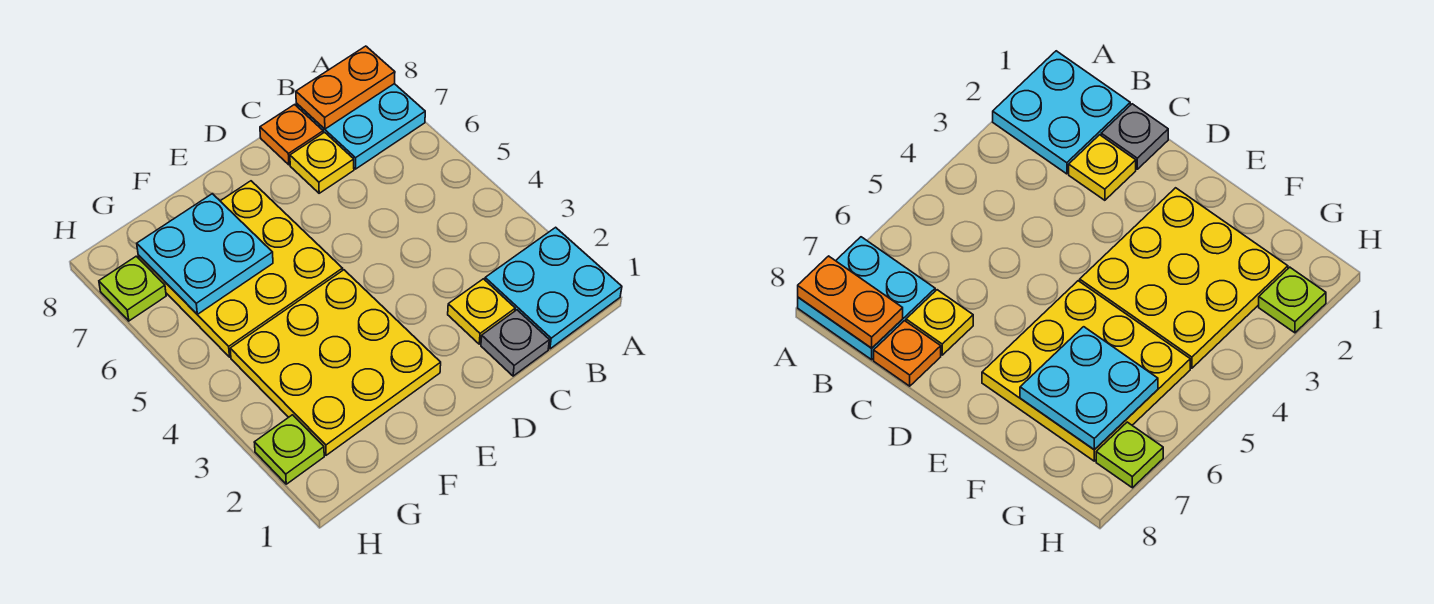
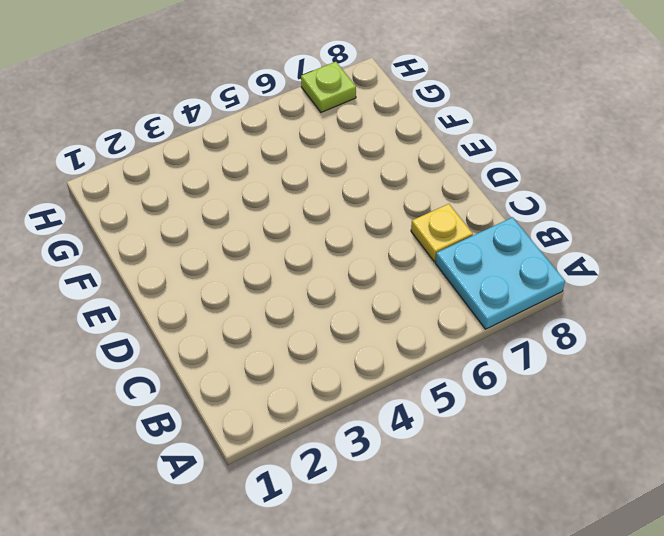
none -> cyan 2x2 plate [485,227,622,349]
none -> grey 1x1 plate [481,310,549,376]
none -> yellow 1x1 plate [448,279,515,344]

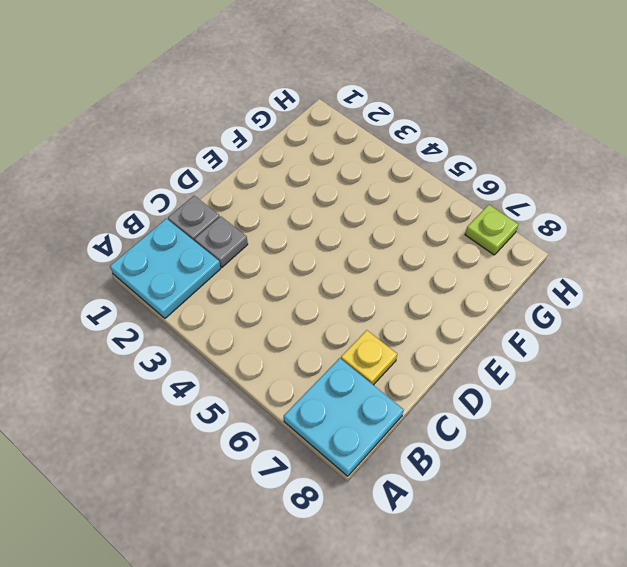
grey 1x1 plate [195,216,248,267] -> yellow 1x1 plate [448,279,515,344]
none -> orange 1x1 plate [260,105,323,165]
none -> yellow 3x3 plate [230,270,441,455]
none -> yellow 3x3 plate [138,181,343,357]

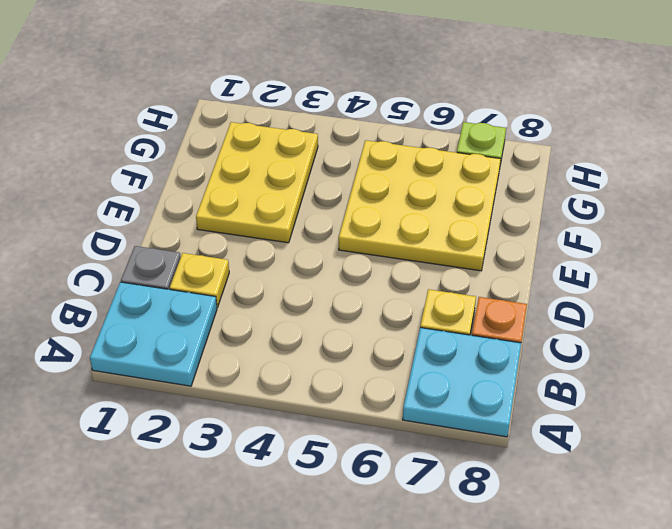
yellow 2x3 plate [196,122,318,243] -> yellow 3x3 plate [230,270,441,455]
none -> lime 1x1 plate [254,415,324,484]
none -> orange 1x2 plate [296,46,395,129]
none -> cyan 2x2 plate [137,194,273,314]

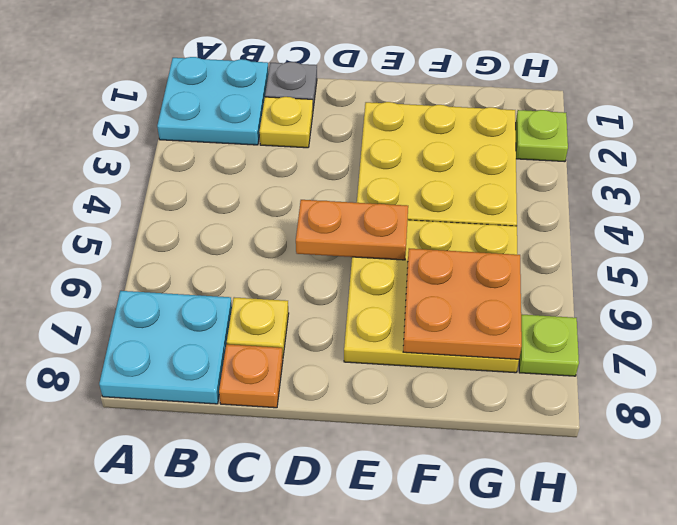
orange 1x2 plate [296,200,408,260] -> orange 1x2 plate moved to [296,46,395,129]
orange 2x2 plate [403,249,522,359] -> cyan 2x2 plate [137,194,273,314]

